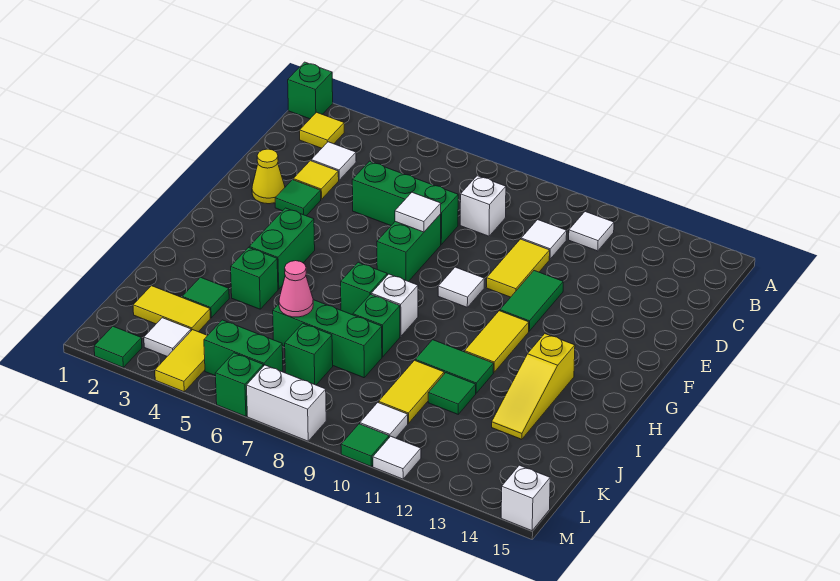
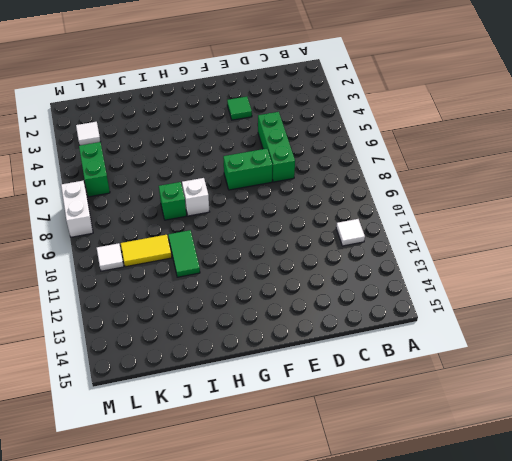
none -> green 1x1 brick [288,62,333,119]
none -> yellow 1x1 tile [300,112,344,148]
none -> white 1x1 tile [311,142,356,180]
none -> white 1x1 brick [460,176,506,236]

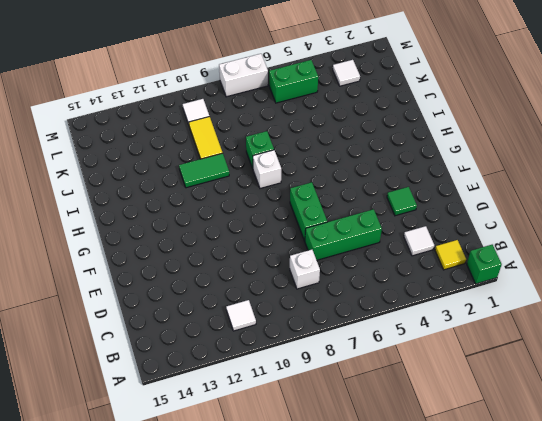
none -> white 1x1 tile [521,220,567,259]
none -> yellow 1x1 tile [293,161,339,199]
none -> yellow 1x2 tile [486,239,550,297]
none -> yellow 1x1 cone [252,149,285,204]

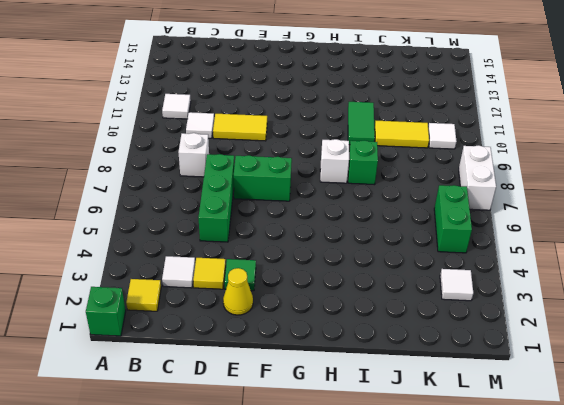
none -> green 1x2 tile [500,271,563,331]
none -> white 1x1 tile [438,267,484,307]
none -> green 1x2 brick [249,208,315,289]
none -> yellow 1x2 tile [465,311,529,372]

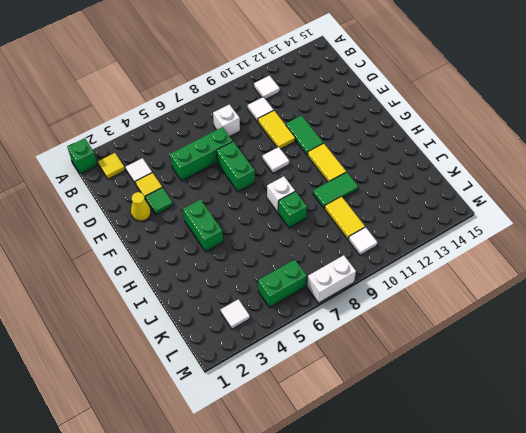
none -> green 1x1 brick [341,262,387,315]
none -> yellow 1x3 slope [492,334,575,439]
none -> green 1x1 brick [231,248,278,309]
none -> green 1x1 tile [182,277,229,318]

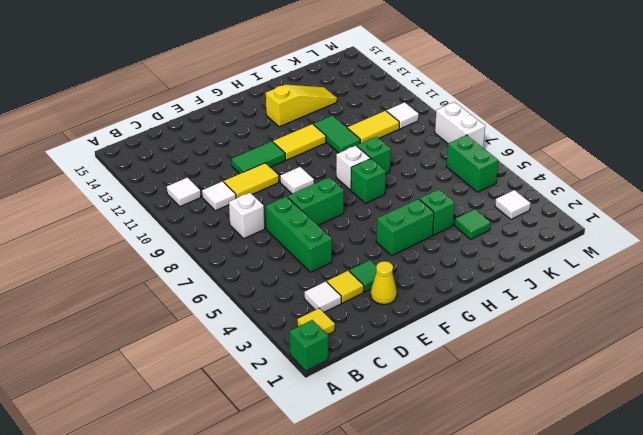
none -> green 1x3 brick [273,300,382,378]
none -> green 1x1 tile [428,373,476,414]
none -> yellow 1x2 tile [133,286,210,332]
none -> green 1x1 brick [285,323,333,385]

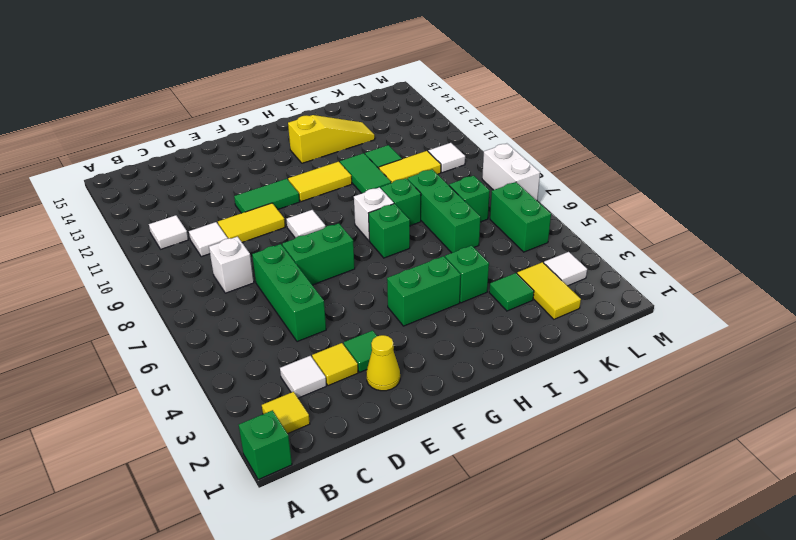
none -> yellow 1x2 tile [155,330,208,392]
none -> green 1x1 tile [94,326,142,367]
none -> green 1x1 brick [215,353,263,416]
none -> green 1x1 tile [341,424,389,466]

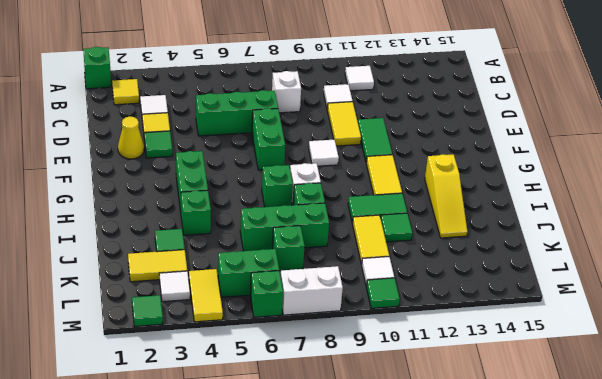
none -> white 1x1 tile [373,436,421,479]
none -> white 1x1 brick [501,465,550,531]
none -> white 1x1 tile [395,192,441,232]
none -> pink 1x1 cone [279,261,313,317]

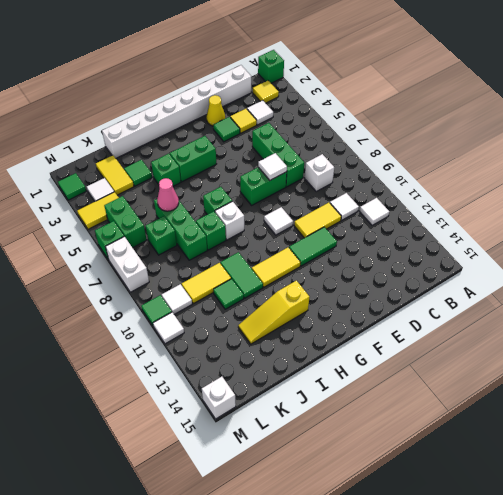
white 1x8 brick [102,65,251,158] -> none

